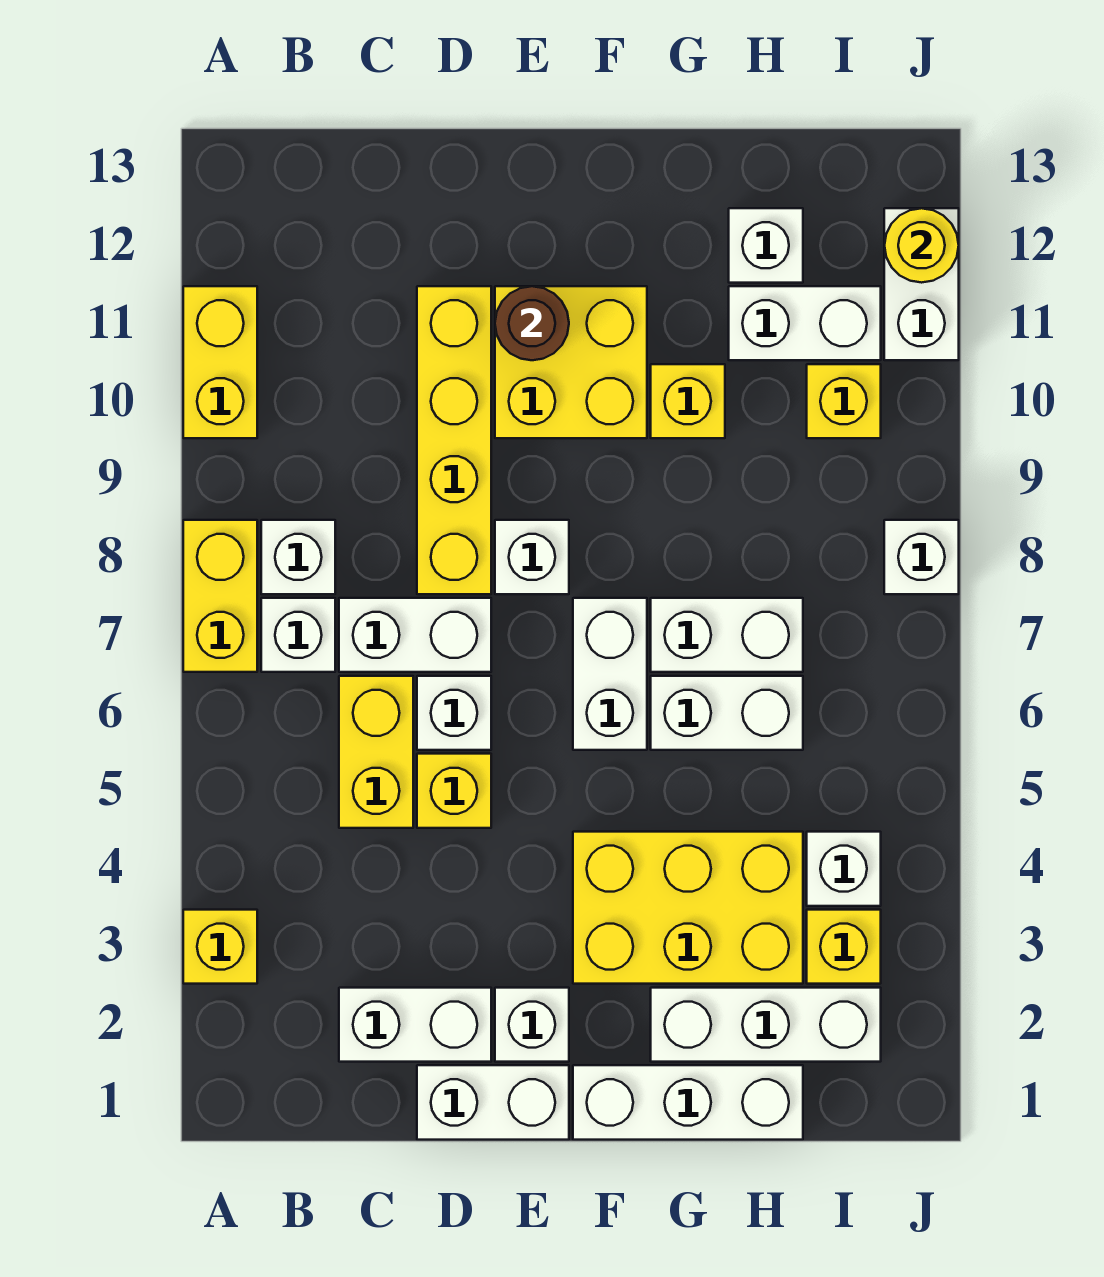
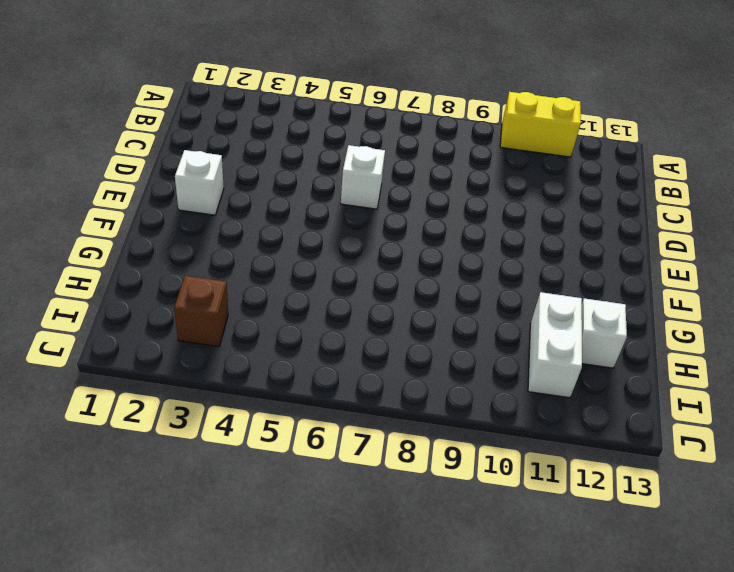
brown 1x1 brick [174,276,228,347] -> yellow 1x1 brick [807,910,881,984]
none -> yellow 1x1 brick [183,910,257,984]
none -> yellow 1x2 brick [183,520,257,672]
none -> white 1x1 brick [261,598,335,672]
none -> white 1x1 brick [261,520,335,594]

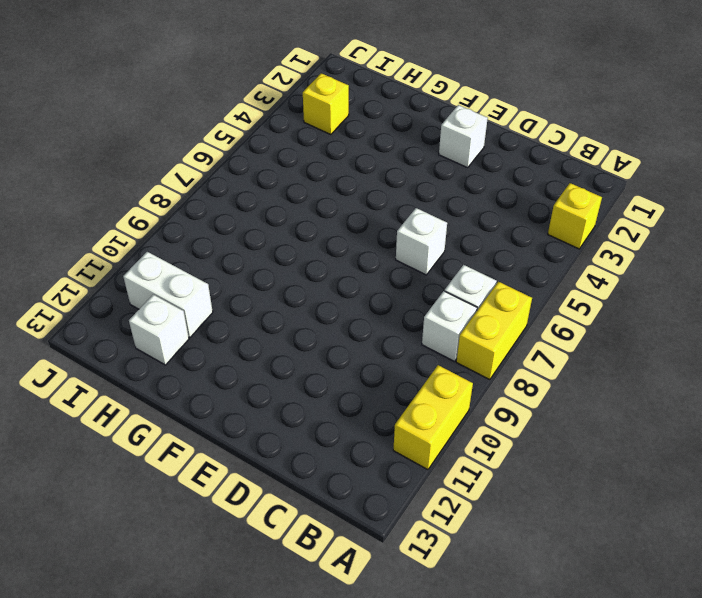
none -> white 1x2 brick [339,988,491,1062]
none -> yellow 1x2 brick [339,676,413,828]
none -> white 1x2 brick [339,598,491,672]
none -> white 1x2 brick [417,1065,569,1140]

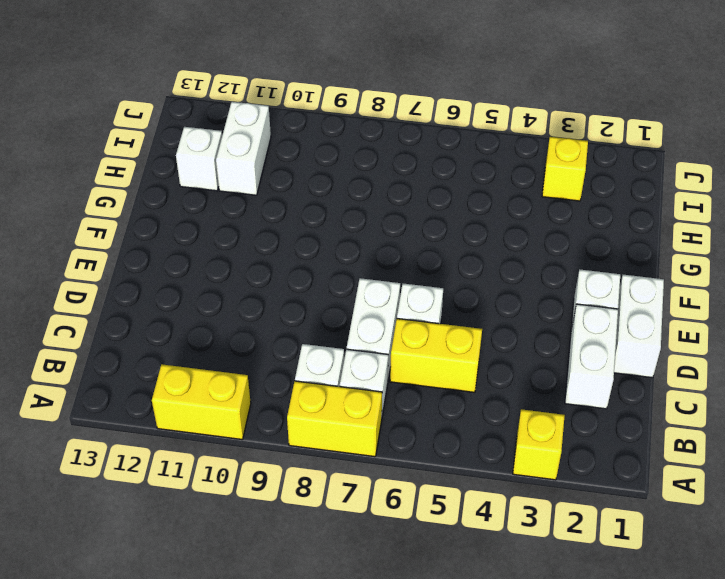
none -> yellow 1x1 brick [417,754,491,828]
none -> yellow 1x4 brick [417,286,491,594]
none -> white 1x1 brick [495,520,569,594]
none -> yellow 2x2 brick [495,286,647,438]

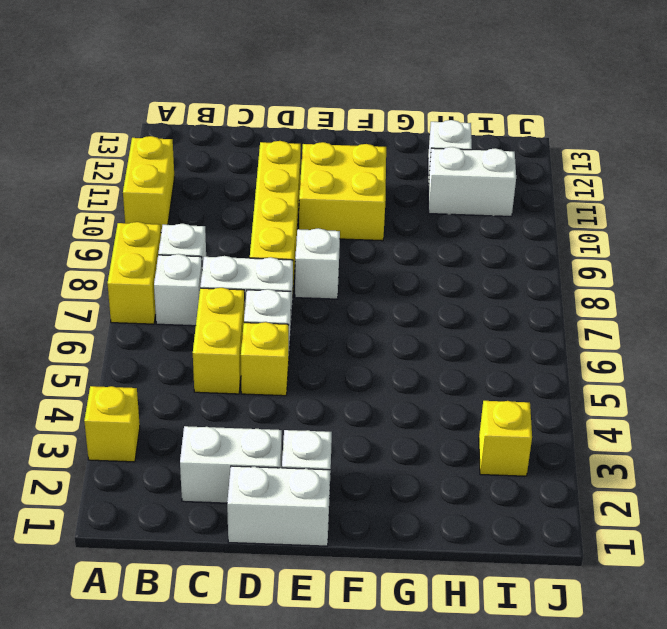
none -> white 1x3 brick [573,1065,803,1140]
none -> yellow 2x3 brick [573,832,803,984]
none -> white 1x2 brick [573,598,647,750]
none -> white 1x3 brick [651,988,881,1062]

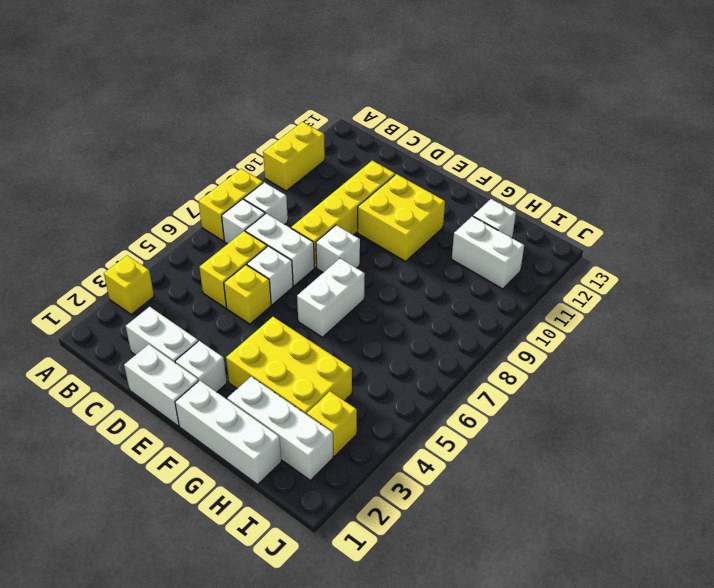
none -> white 1x2 brick [651,676,803,750]
none -> white 1x2 brick [651,598,803,672]
none -> yellow 1x1 brick [651,364,725,438]
none -> white 1x1 brick [807,832,881,906]

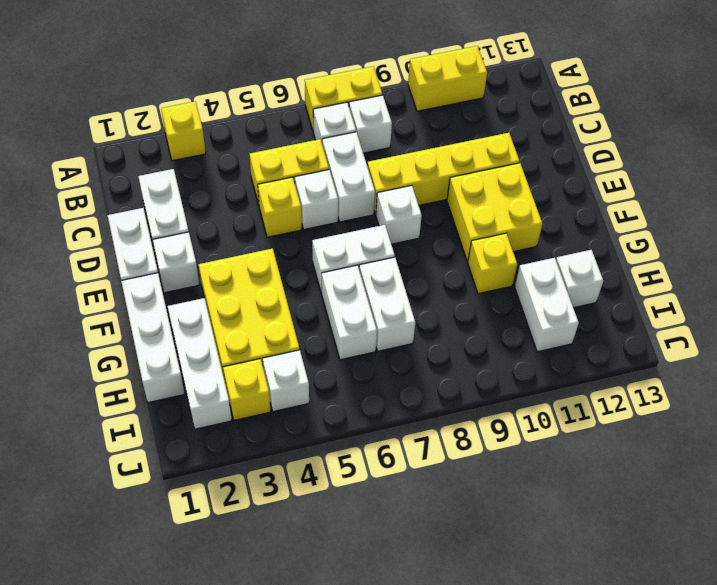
none -> yellow 1x1 brick [807,364,881,438]
none -> white 1x1 brick [884,520,959,594]
none -> white 1x2 brick [884,208,959,360]
none -> brown 1x1 round brick [495,286,569,360]

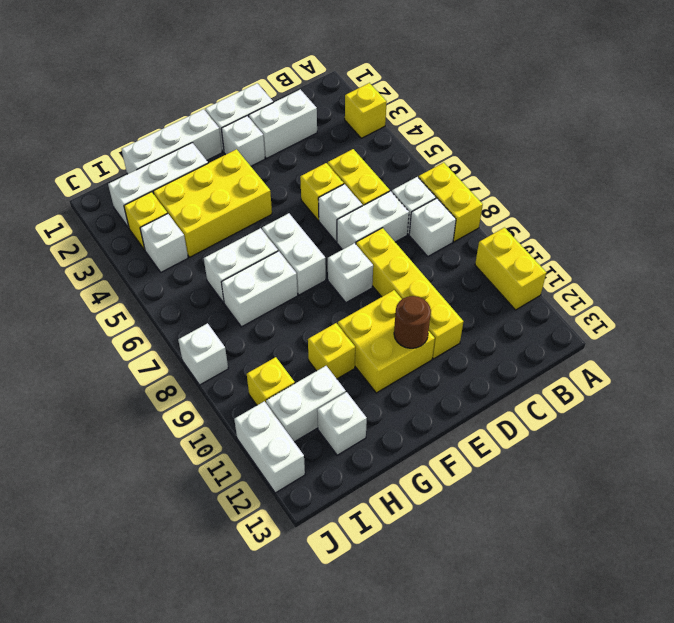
none -> yellow 1x1 round brick [884,208,959,283]

